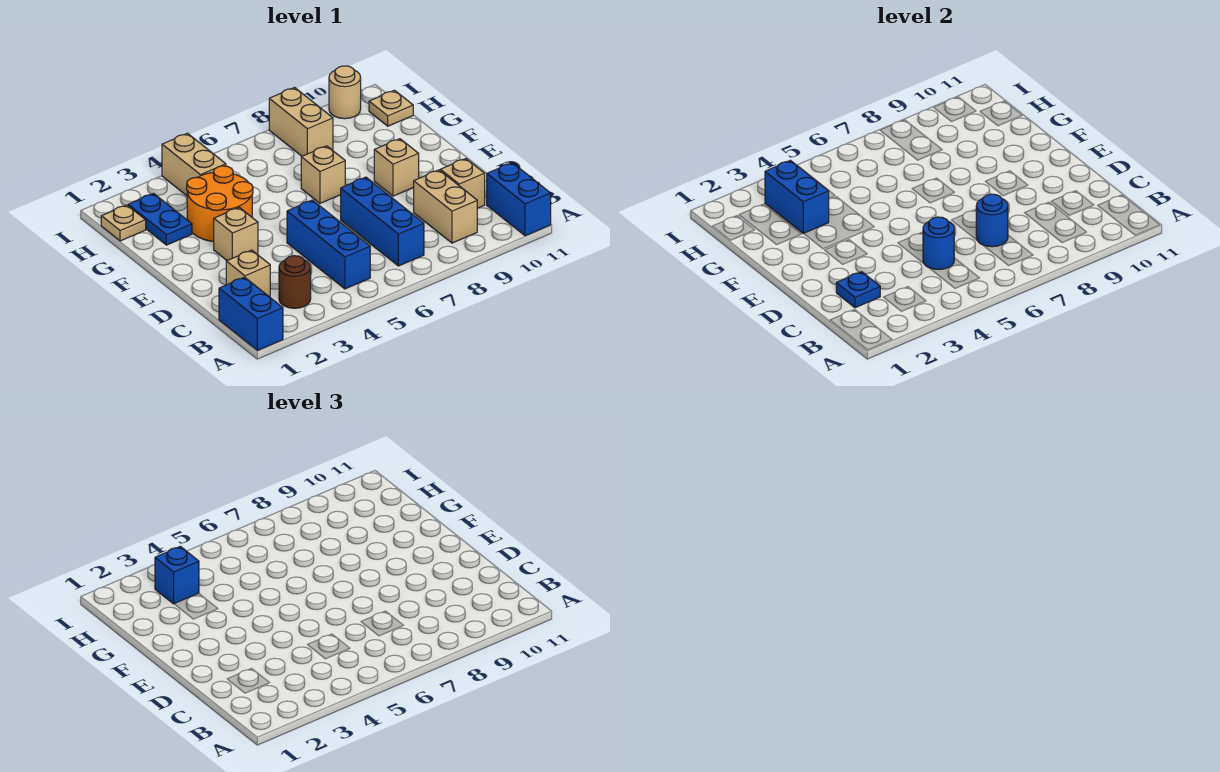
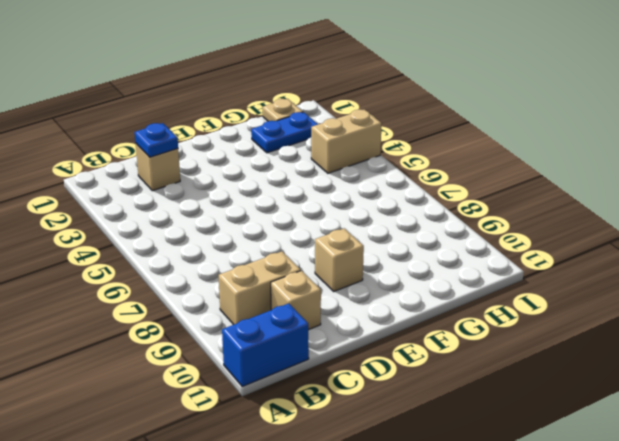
none -> blue 1x2 brick [219,277,283,350]
none -> brown 1x1 round brick [279,256,311,308]
none -> blue 1x3 brick [287,200,370,289]

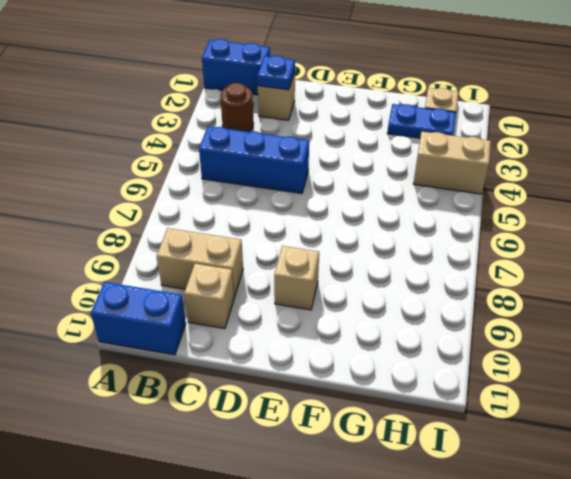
none -> blue 1x3 brick [341,177,424,266]
none -> tan 1x1 brick [214,207,258,260]
none -> orange 2x2 round brick [187,166,253,242]

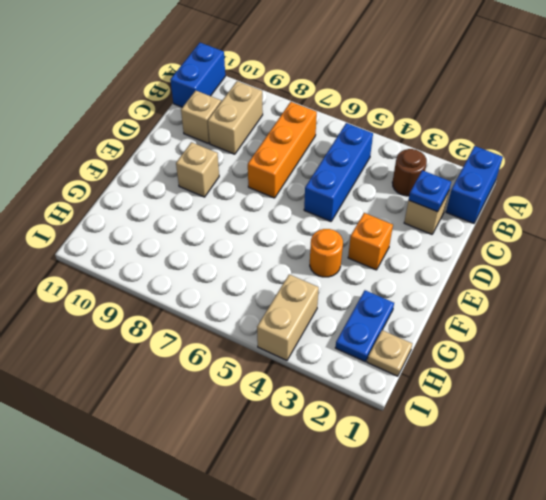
orange 1x3 brick [248,102,317,198] -> blue 1x3 brick [341,177,424,266]
orange 1x1 brick [348,213,393,270] -> tan 1x1 brick [214,207,258,260]
orange 1x1 round brick [310,229,343,277] -> orange 2x2 round brick [187,166,253,242]
none -> tan 1x1 brick [301,146,345,203]
none -> tan 1x2 brick [269,88,333,156]
none -> tan 1x1 plate [369,90,413,126]

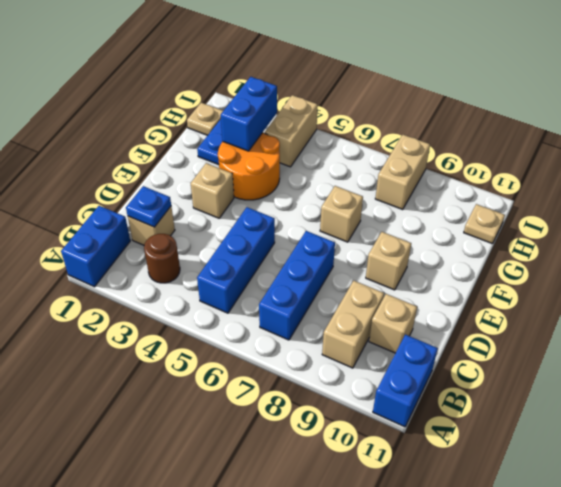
none -> tan 1x1 round brick [329,66,361,119]
none -> blue 1x1 round brick [923,217,954,270]
none -> blue 1x1 round brick [976,194,1008,247]

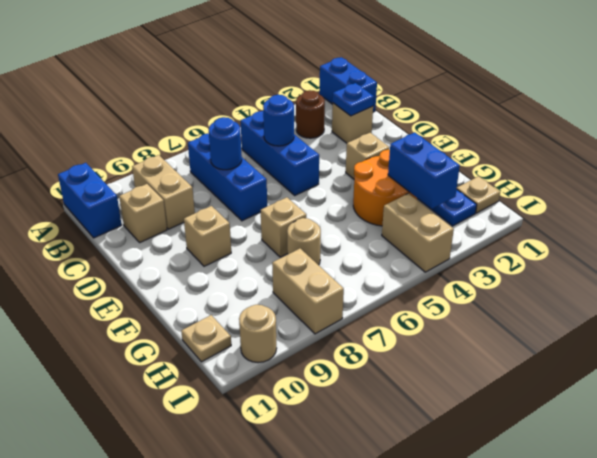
tan 1x1 round brick [287,218,321,265] -> none
none -> blue 1x1 brick [155,546,199,604]

